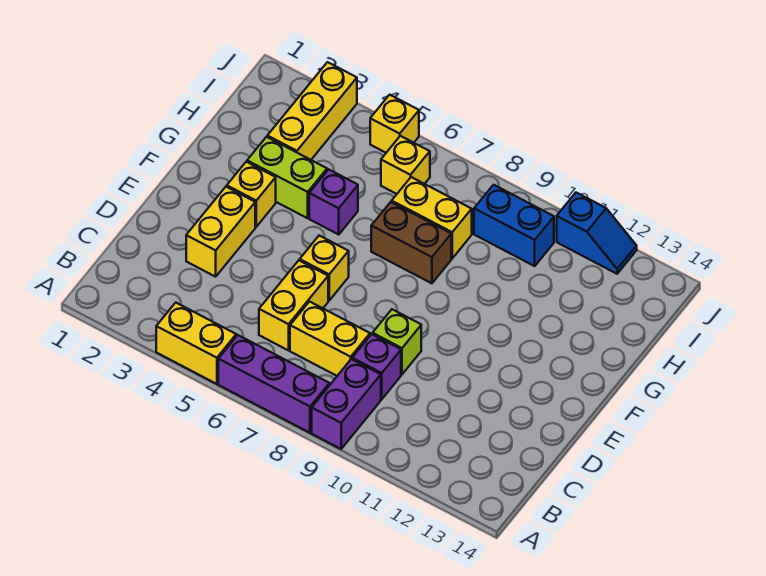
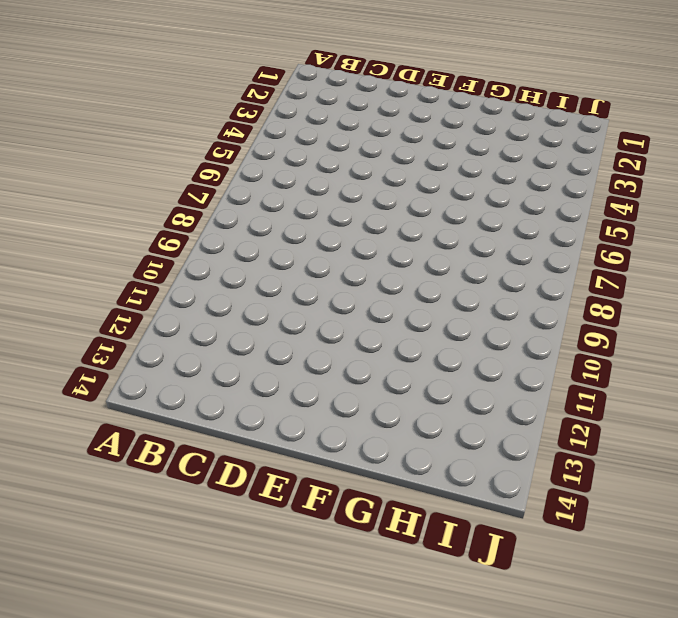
none -> yellow 1x2 brick [156,303,236,384]
none -> purple 1x3 brick [218,335,329,433]
none -> purple 1x2 brick [312,359,381,449]

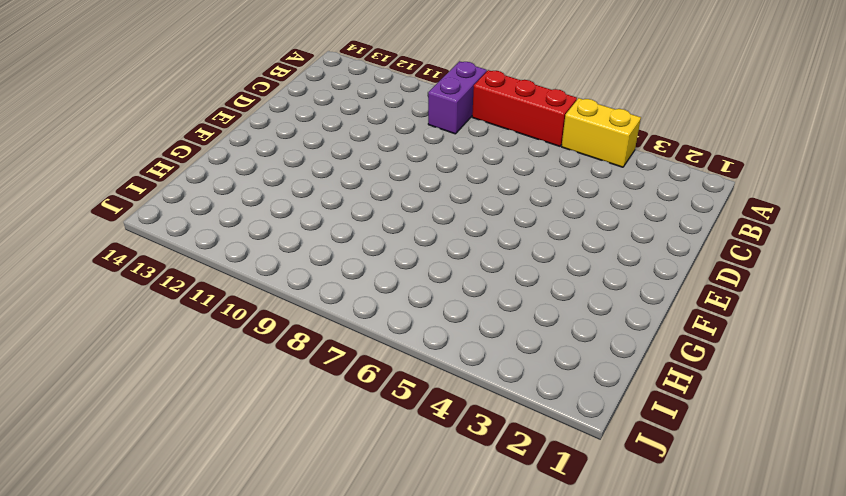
red 1x3 brick [472,70,577,146] -> purple 1x3 brick [218,335,329,433]
none -> yellow 1x2 brick [259,260,328,350]
none -> yellow 1x2 brick [290,302,370,376]
none -> purple 1x1 brick [352,334,401,399]

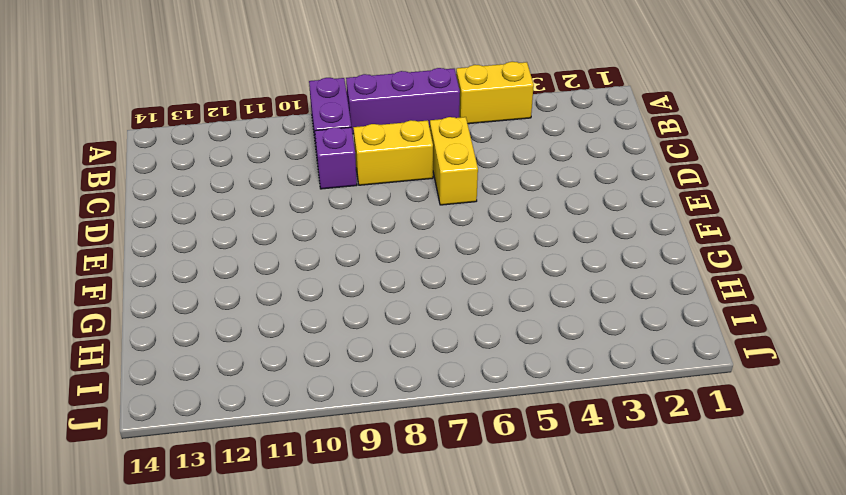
none -> yellow 1x2 brick [186,187,255,277]
none -> lime 1x1 brick [373,309,421,374]
none -> yellow 1x1 brick [300,236,349,300]

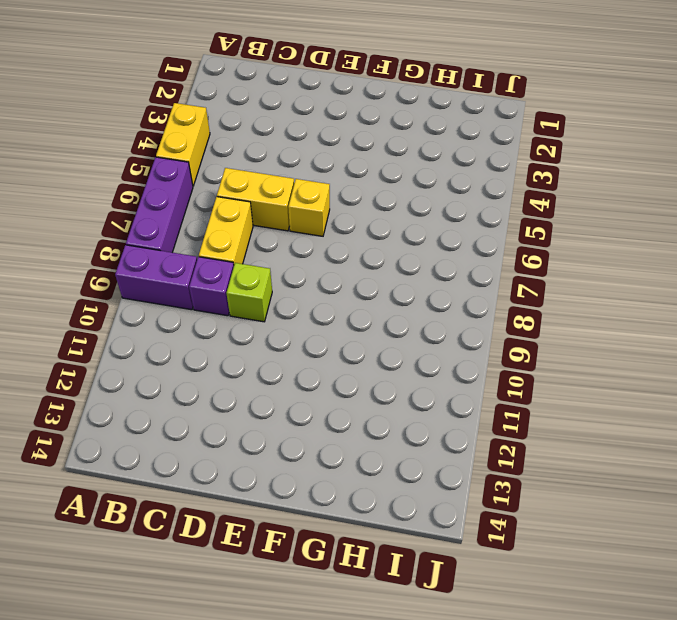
none -> yellow 1x2 brick [186,187,255,277]
none -> yellow 1x1 brick [227,162,276,227]
none -> lime 1x2 brick [247,137,327,218]

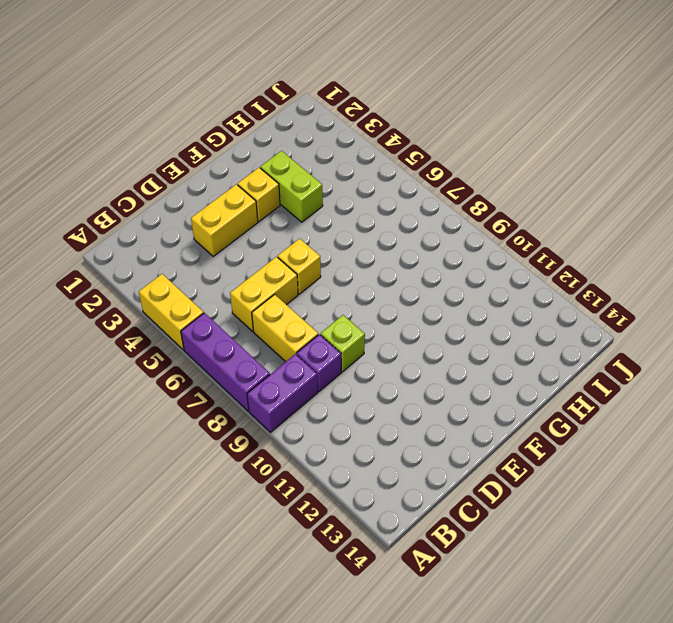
none -> purple 1x1 brick [309,169,358,234]
none -> brown 1x2 brick [371,202,451,283]
none -> yellow 1x3 brick [267,62,357,160]

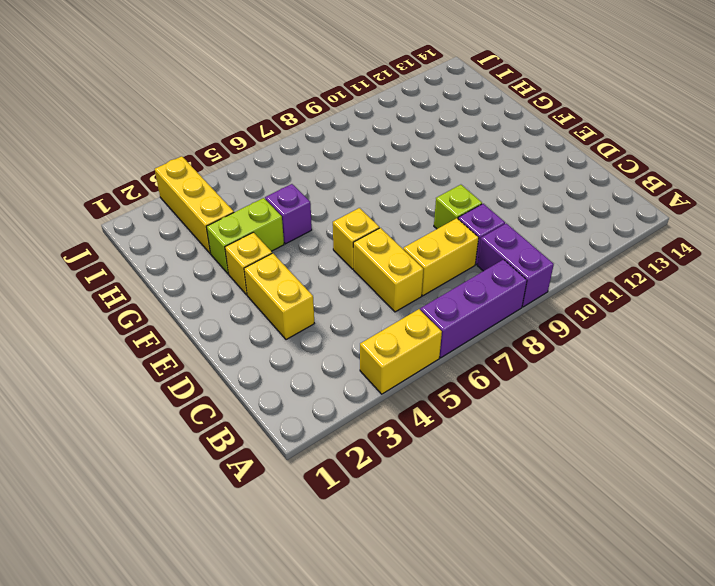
none -> brown 1x2 brick [371,202,451,283]
none -> yellow 1x2 brick [392,177,472,258]
none -> yellow 1x1 brick [381,136,430,194]

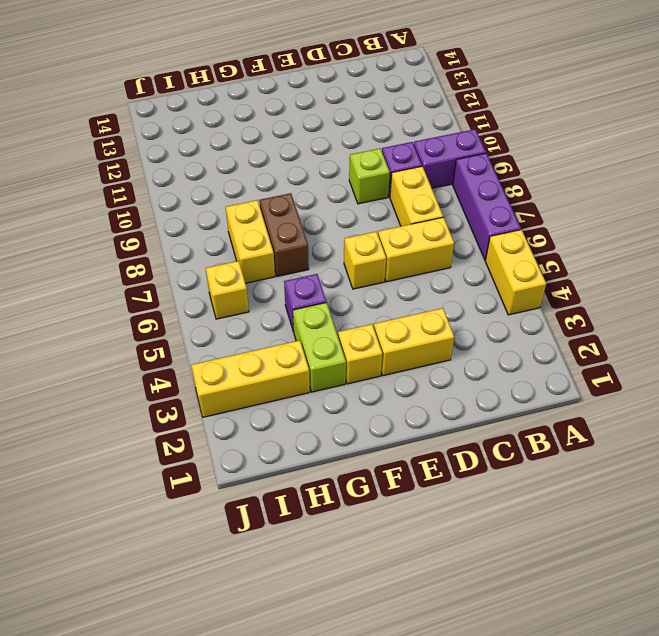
none -> blue 1x2 brick [474,185,554,266]
none -> yellow 1x1 brick [370,95,419,153]
none -> blue 1x2 slope [557,193,637,274]

